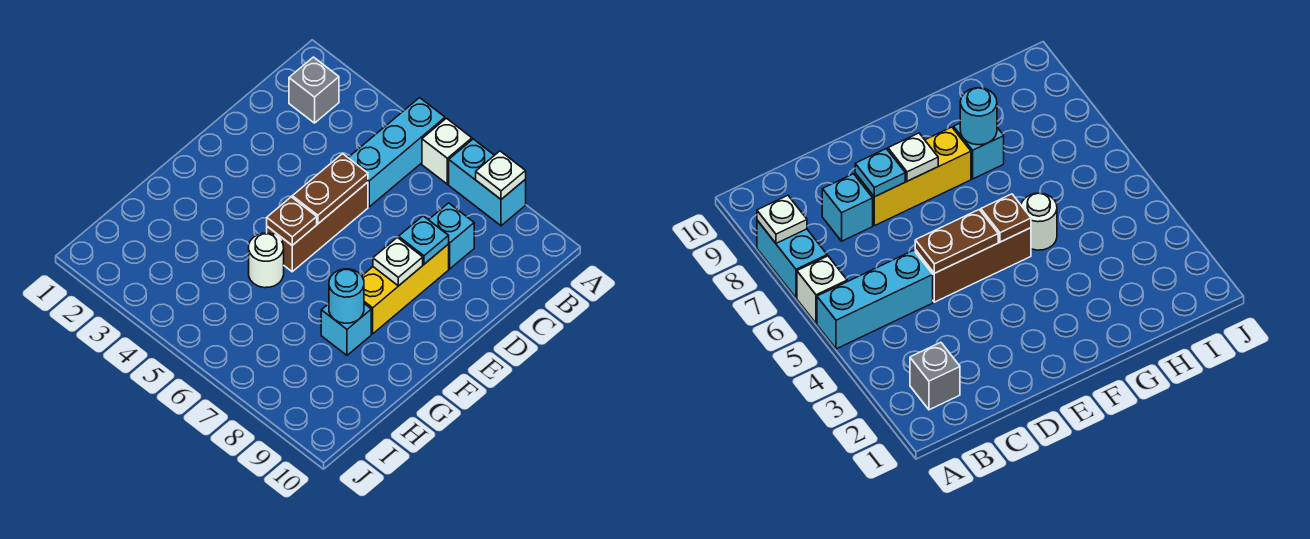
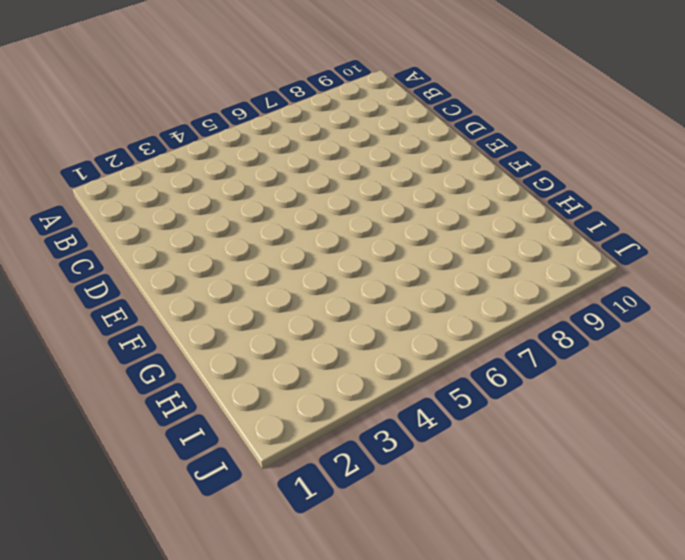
none -> cyan 1x3 brick [348,98,445,207]
none -> white 1x1 brick [422,118,472,184]
none -> cyan 1x2 brick [449,139,526,226]

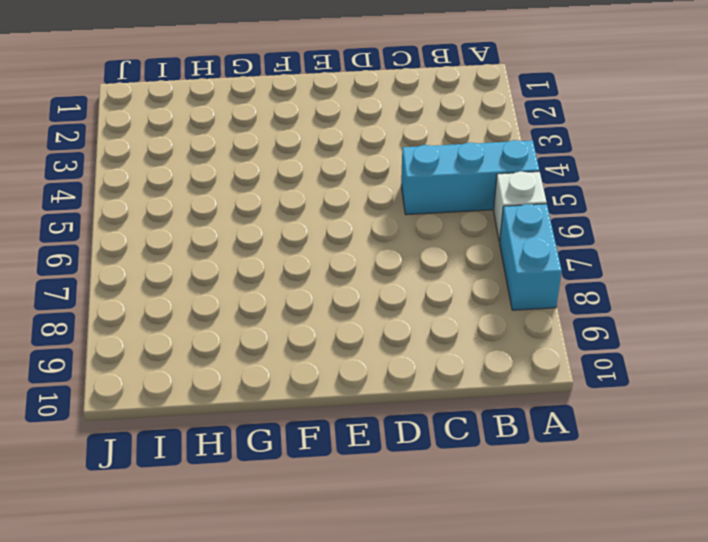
none -> grey 1x1 brick [289,57,339,123]
none -> cyan 1x1 brick [429,203,474,269]
none -> brown 1x3 brick [267,182,368,272]

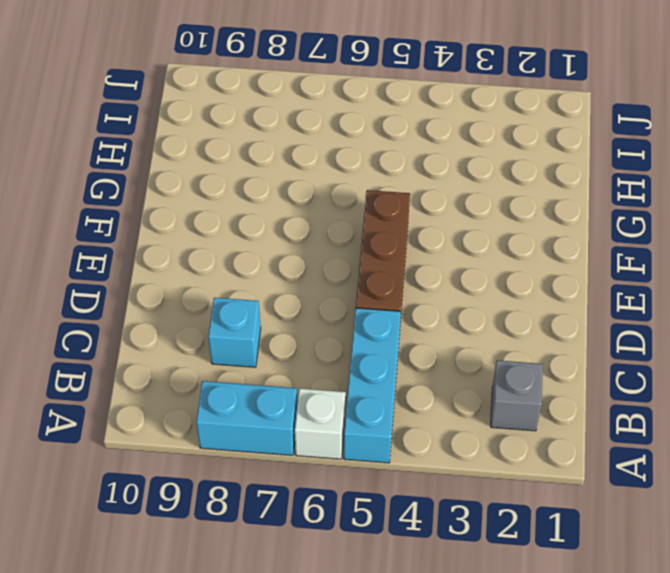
none -> yellow 1x3 brick [362,244,449,334]
none -> white 1x1 round brick [249,233,284,288]
none -> cyan 1x1 brick [321,304,371,355]

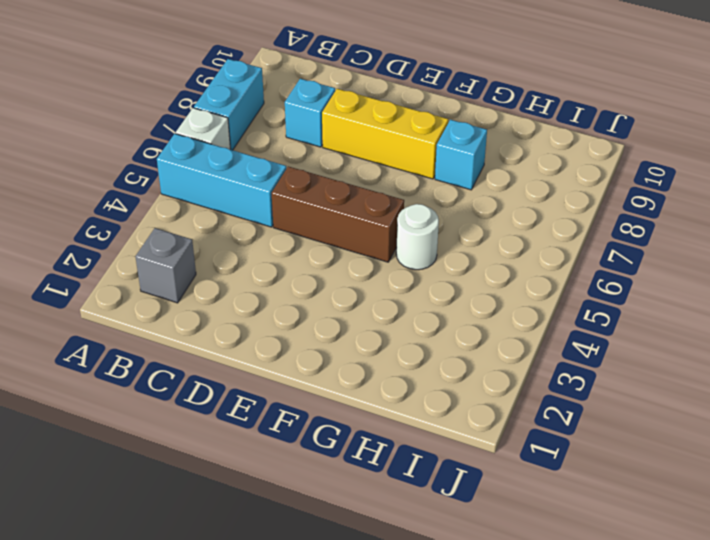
none -> white 1x1 plate [476,151,526,199]
none -> brown 1x2 plate [292,154,368,224]
none -> cyan 1x1 plate [399,216,449,264]

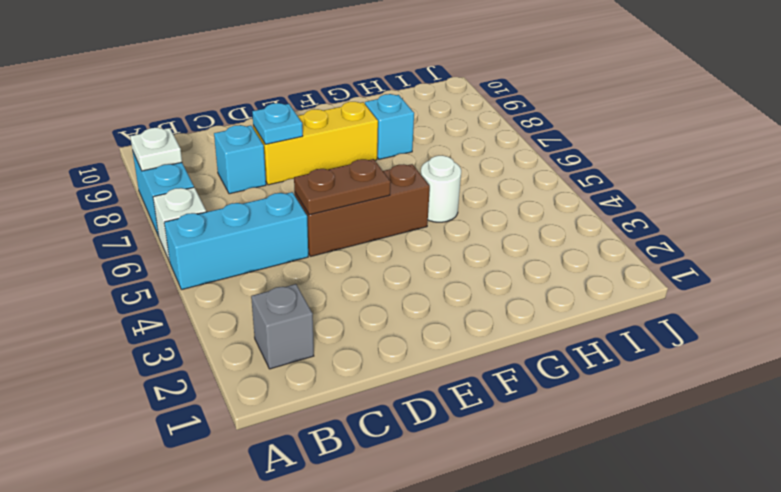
none -> white 1x1 plate [373,237,423,286]
none -> brown 1x1 plate [267,197,317,245]
none -> cyan 1x1 round brick [329,269,364,323]

